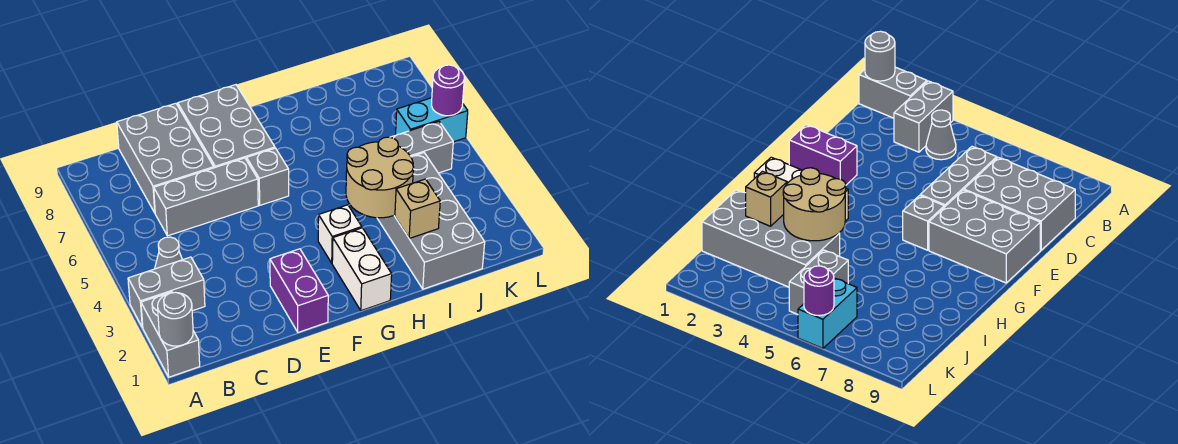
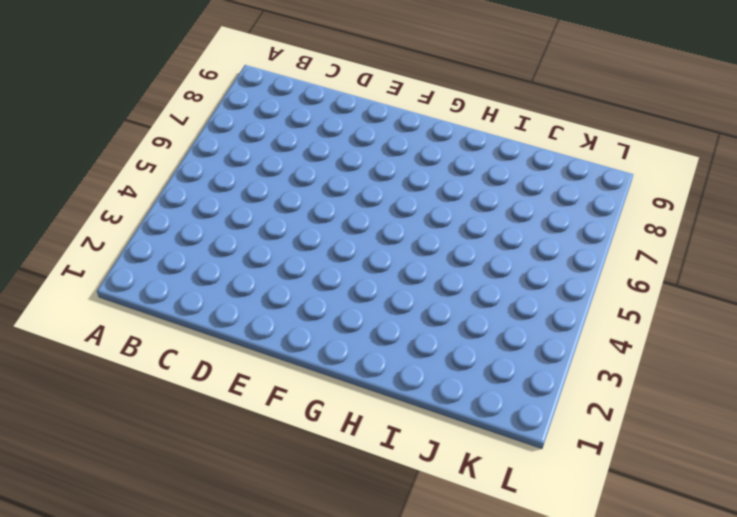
none -> grey 1x2 brick [141,292,200,377]
none -> grey 1x2 brick [128,257,205,327]
none -> grey 1x1 cone [155,237,182,269]

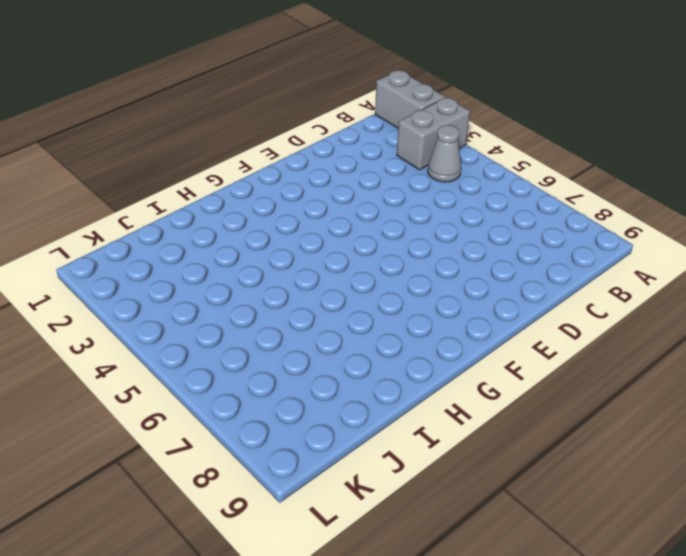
none -> grey 1x3 brick [154,158,258,236]
none -> grey 2x3 brick [117,103,214,213]
none -> purple 1x2 brick [270,249,328,332]

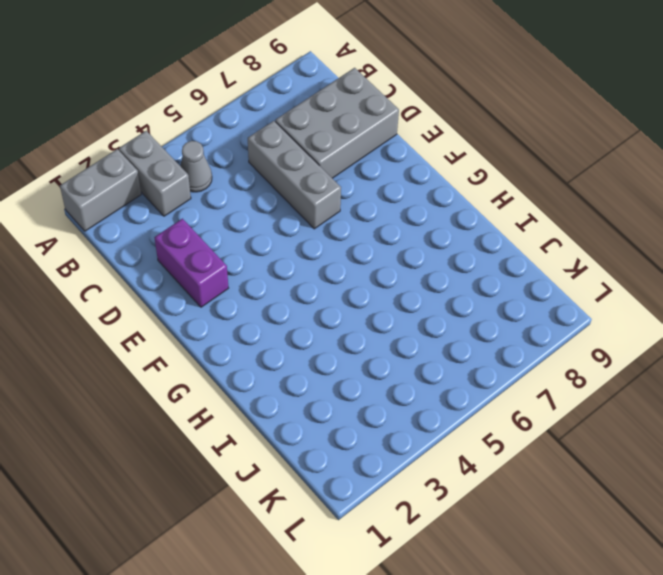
purple 1x2 brick [154,219,228,307] -> purple 1x2 brick turned to [270,249,328,332]
none -> grey 2x3 brick [178,85,275,168]
none -> grey 1x1 brick [247,148,289,205]
none -> white 1x2 brick [332,228,392,311]

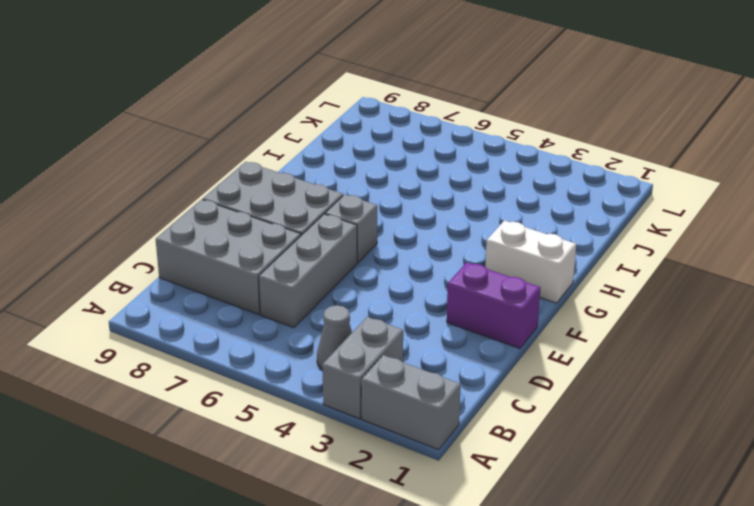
none -> white 1x1 brick [318,205,362,263]
none -> grey 2x4 brick [377,153,485,289]
none -> grey 1x2 brick [390,121,453,173]

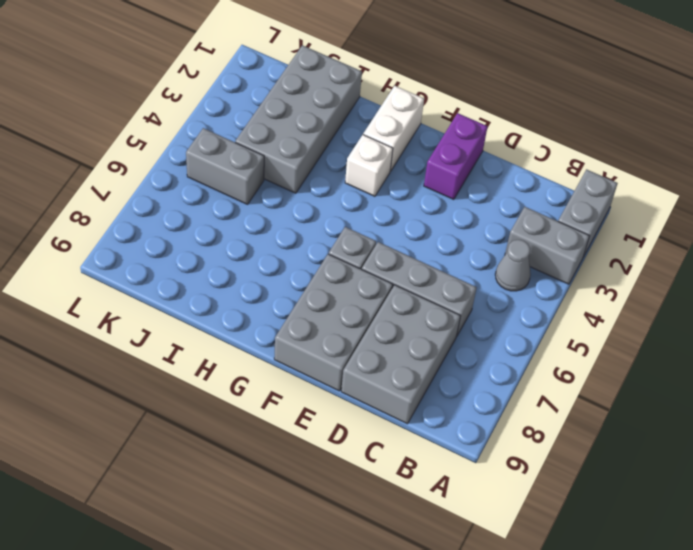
none -> cyan 1x2 brick [396,98,468,142]
none -> grey 1x1 round brick [158,292,193,346]
none -> tan 2x2 round brick [346,137,414,218]

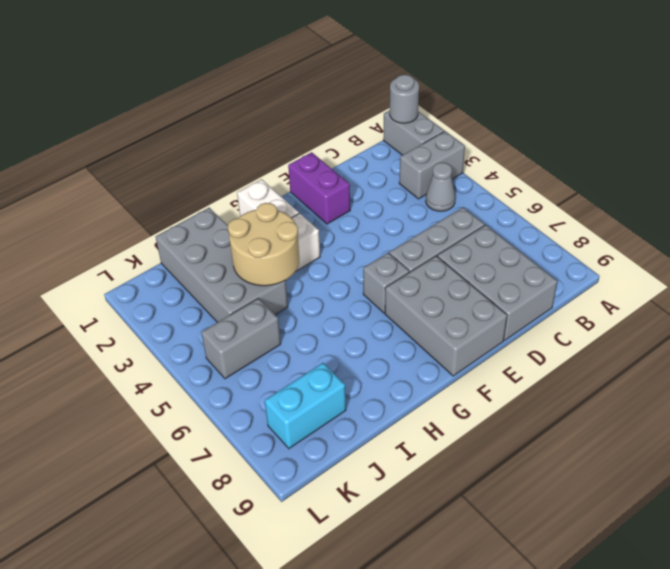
cyan 1x2 brick [265,363,346,448] -> cyan 1x2 brick moved to [396,98,468,142]
none -> tan 1x1 brick [395,179,440,238]
none -> purple 1x1 round brick [432,65,464,116]

